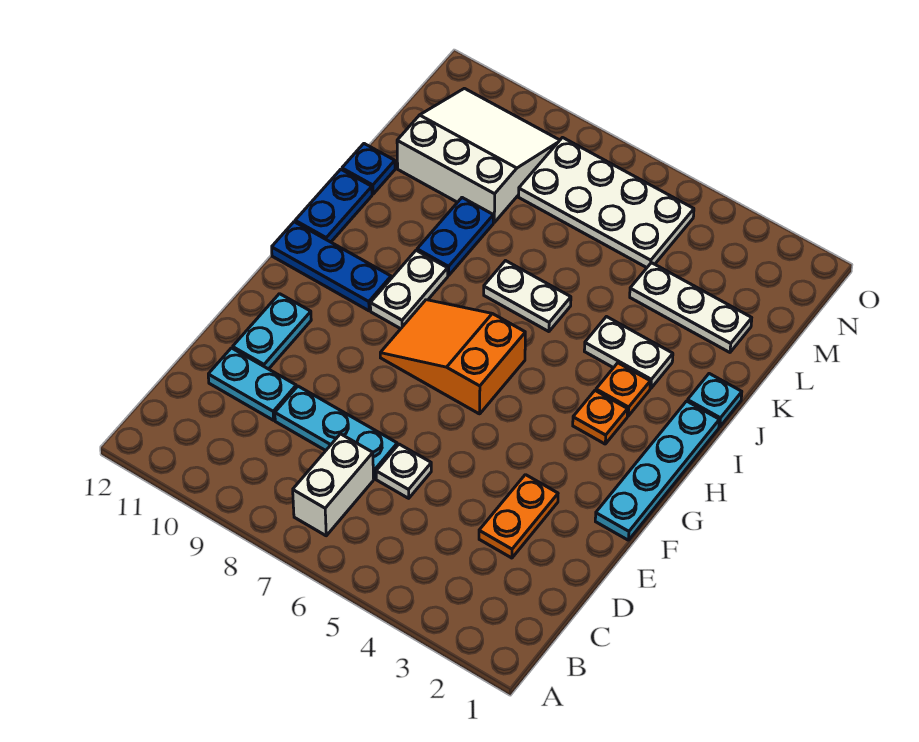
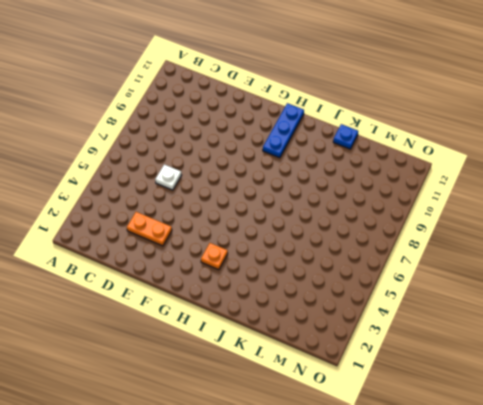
none -> white 1x2 brick [293,434,374,536]
none -> cyan 1x3 plate [275,386,397,479]
none -> cyan 1x2 plate [208,348,296,420]

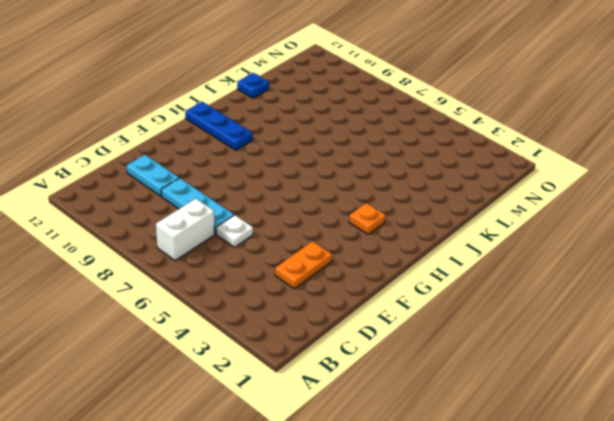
none -> cyan 1x2 plate [233,294,311,369]
none -> cyan 1x4 plate [595,401,719,540]
none -> orange 2x3 slope [380,300,525,414]

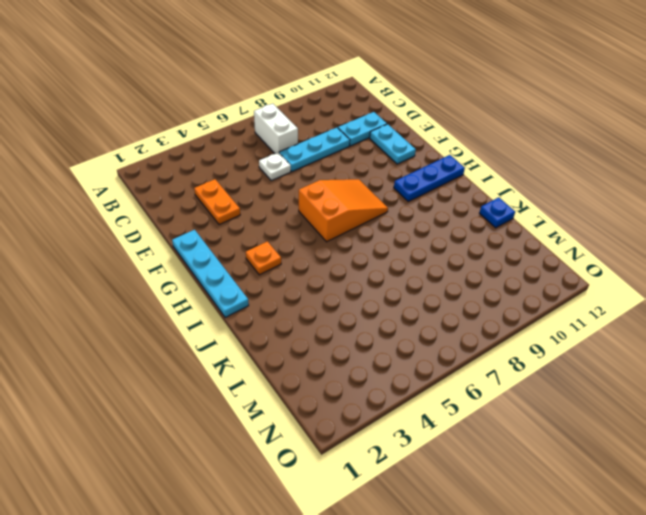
none -> white 1x2 plate [370,250,448,329]
none -> orange 1x1 plate [596,363,650,416]
none -> blue 1x2 plate [295,169,372,242]

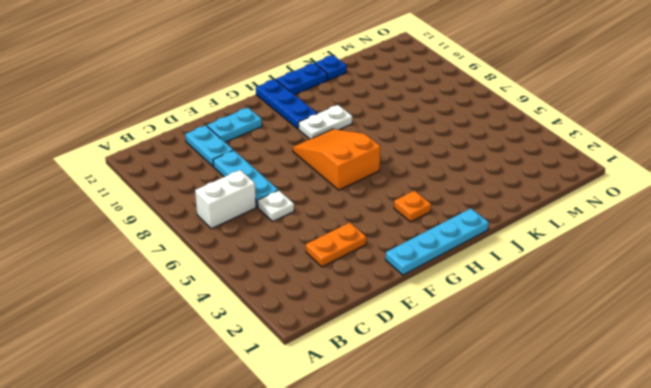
none -> orange 1x1 plate [596,363,650,416]
none -> cyan 1x1 plate [687,374,742,427]
none -> white 1x2 plate [584,317,673,388]

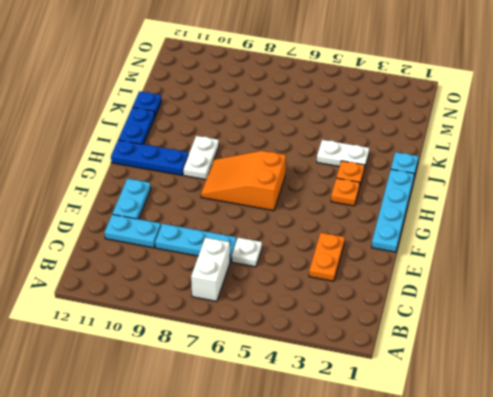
none -> white 1x2 plate [484,261,571,332]
none -> blue 1x2 plate [417,198,493,276]
none -> white 1x3 plate [630,263,752,352]

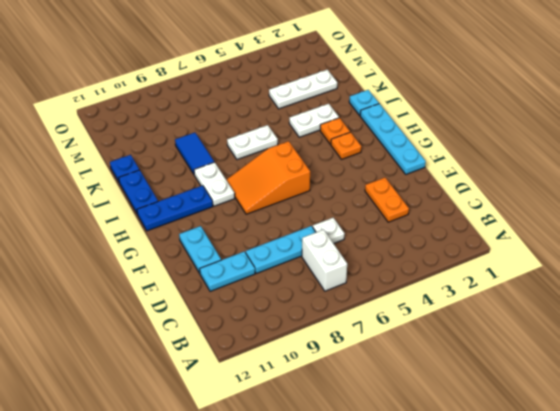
blue 1x2 tile [175,133,214,174] -> blue 1x2 plate [417,198,493,276]
none -> white 3x3 slope [397,88,560,222]
none -> white 2x4 plate [519,138,694,268]

